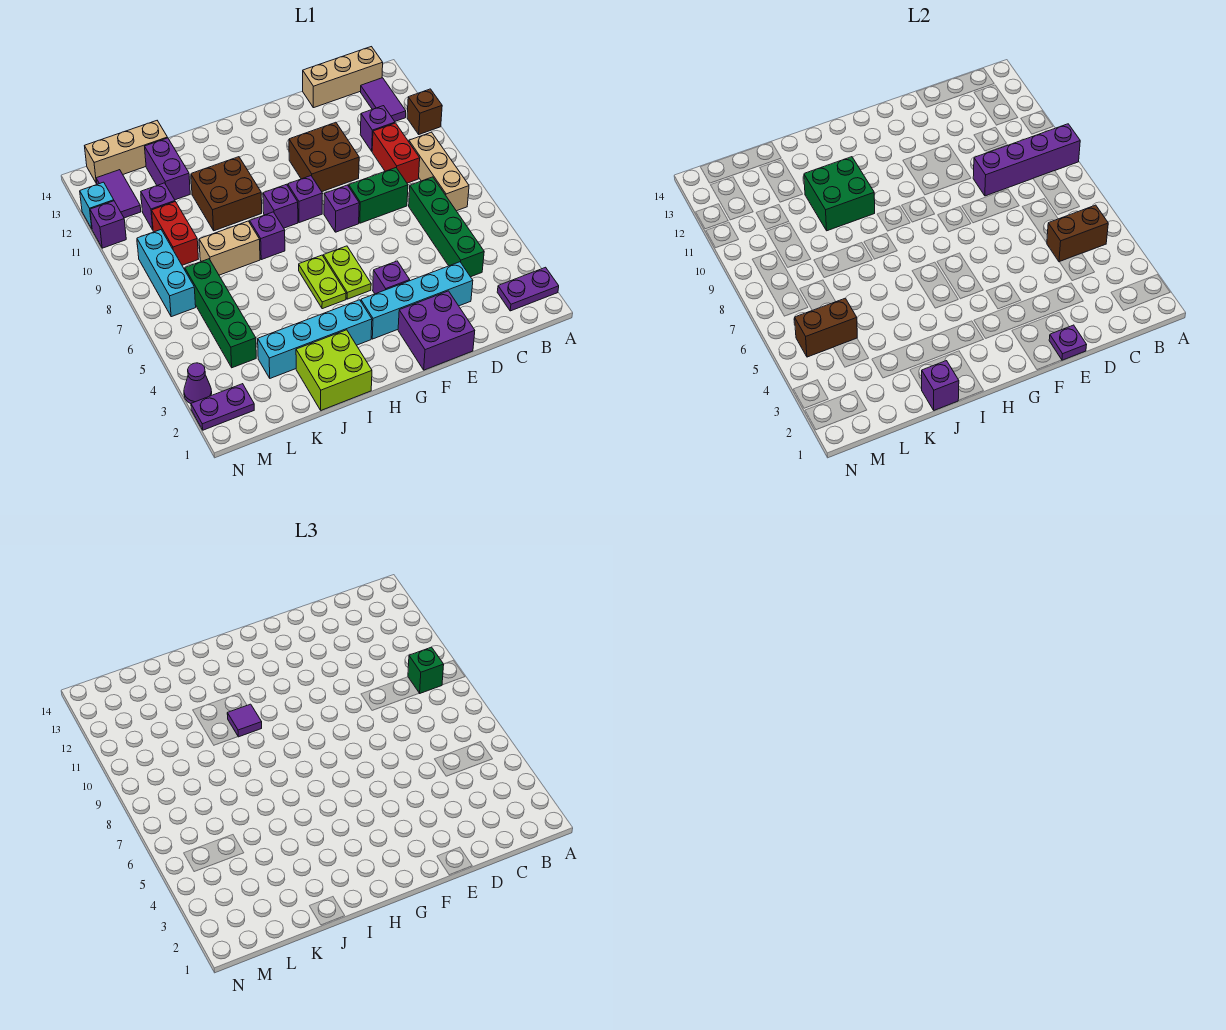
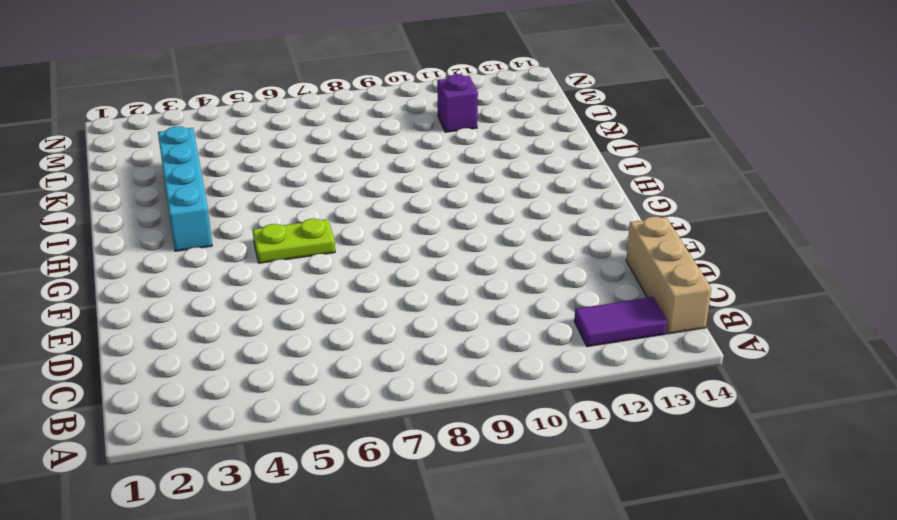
none -> purple 1x2 plate [497,267,559,311]
none -> brown 1x1 brick [407,89,442,134]
none -> tan 1x3 brick [409,132,469,211]
none -> green 1x4 brick [409,177,484,277]

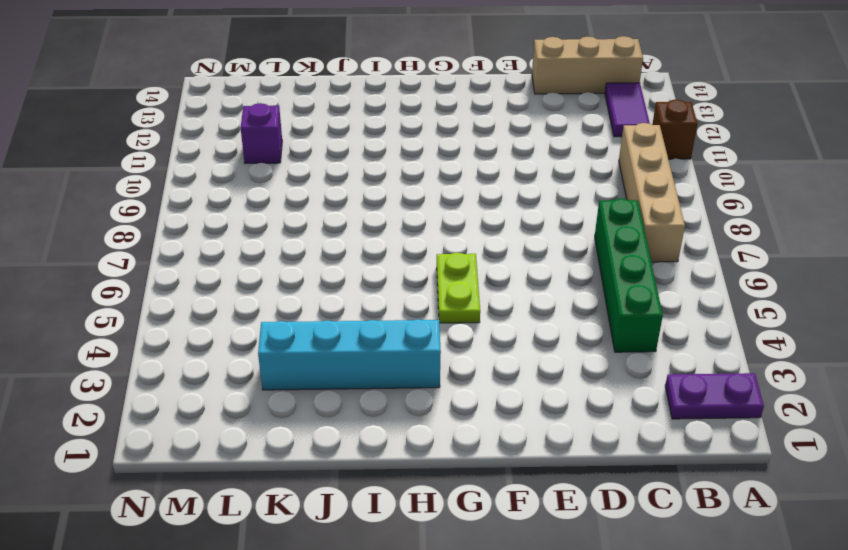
tan 1x4 brick [619,123,685,262] -> tan 1x3 brick [409,132,469,211]
none -> red 1x2 brick [372,123,420,183]
none -> purple 1x1 brick [360,106,395,151]
none -> cyan 1x4 brick [361,262,473,339]
none -> green 1x2 brick [349,168,408,223]

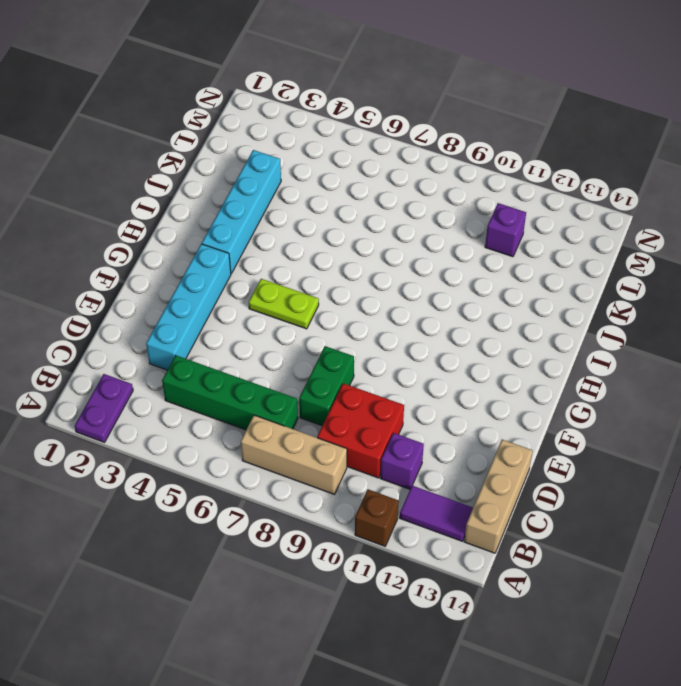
red 2x2 brick [317,383,404,478] -> red 1x2 brick [372,123,420,183]
none -> purple 2x2 brick [398,291,475,370]
none -> brown 2x2 brick [289,122,359,192]
none -> purple 1x1 brick [373,261,410,294]
none -> purple 1x1 brick [324,185,359,232]

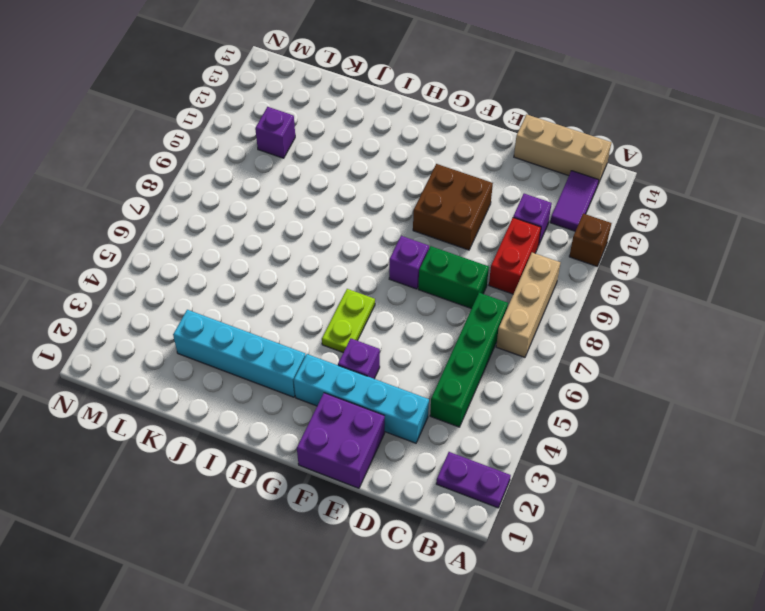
none -> purple 1x1 brick [288,176,323,223]
none -> lime 1x2 plate [299,255,346,309]
none -> purple 1x1 brick [263,184,298,228]
none -> lime 2x2 brick [296,330,372,410]

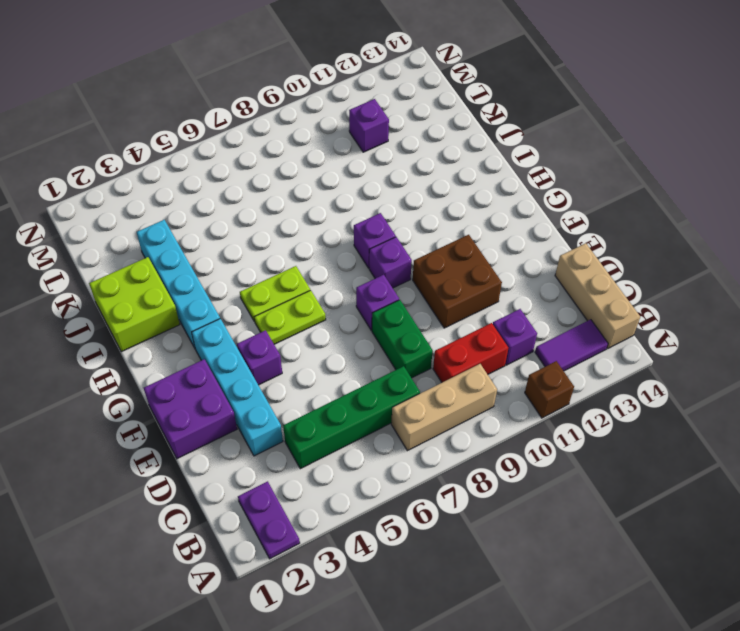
none -> purple 1x1 brick [250,212,285,260]
none -> brown 2x2 brick [191,157,262,231]
none -> tan 1x2 brick [199,221,260,275]
none -> purple 1x2 brick [145,138,190,200]

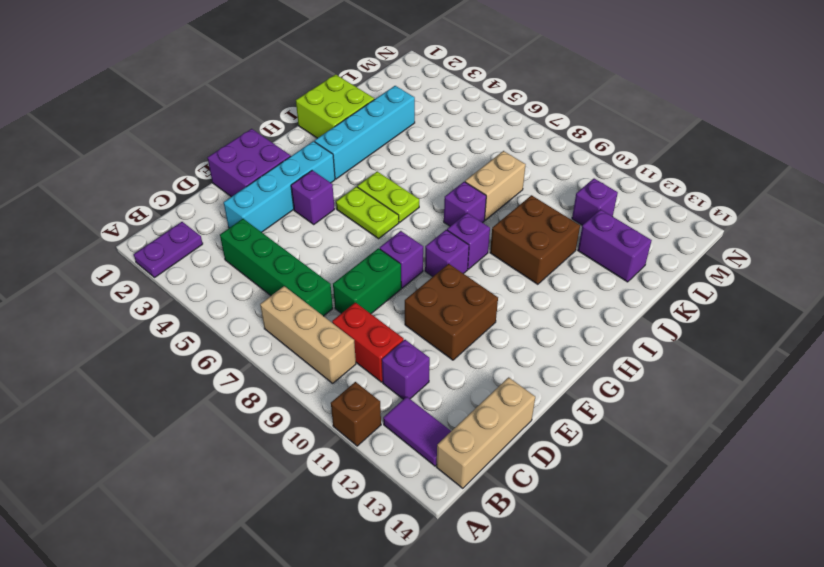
none -> tan 1x3 brick [85,121,168,184]
none -> green 1x4 brick [185,259,256,368]
none -> red 1x2 brick [152,202,198,265]
none -> purple 1x2 plate [191,384,254,430]

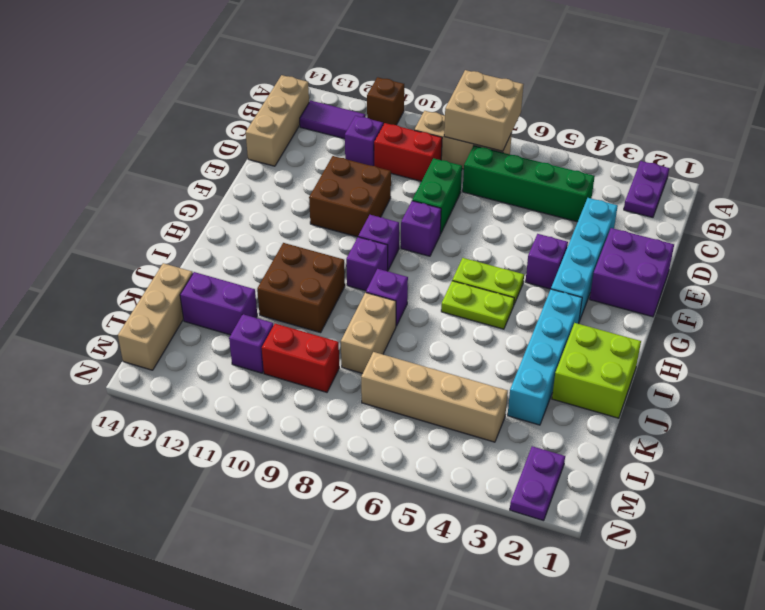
tan 2x2 brick [444,70,524,151] -> none
tan 1x4 brick [361,352,508,442] -> green 1x4 brick [185,259,256,368]
none -> cyan 1x3 brick [137,230,196,317]
none -> purple 1x2 tile [96,170,141,218]
none -> purple 1x1 cone [184,363,212,404]
none -> purple 1x1 brick [90,201,126,248]

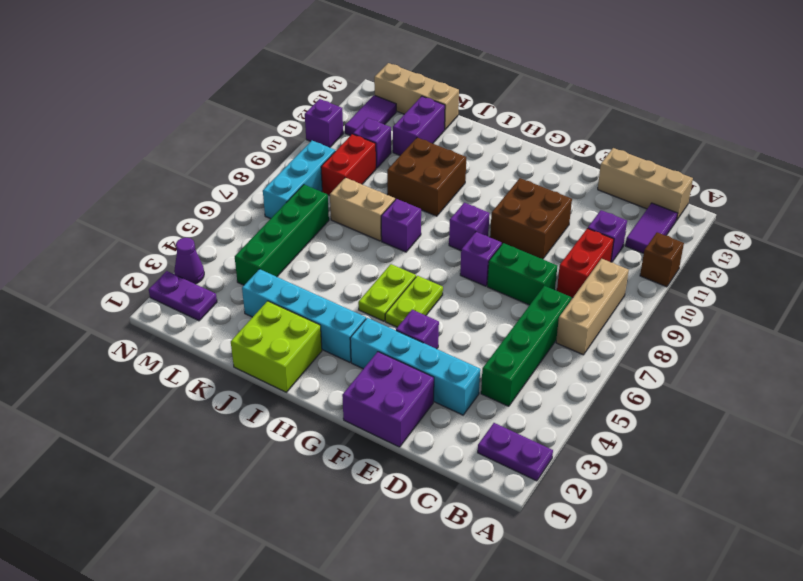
none -> purple 1x1 brick [263,184,298,228]
none -> cyan 1x1 brick [80,182,114,229]
none -> purple 1x4 brick [973,124,1080,196]
none -> brown 1x2 brick [1047,205,1108,262]

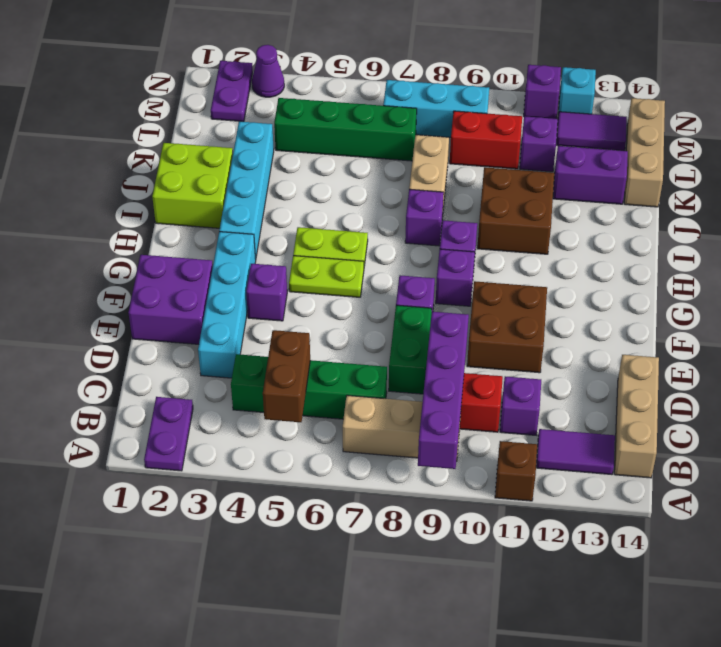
none -> purple 1x1 plate [1049,325,1086,360]
none -> green 2x2 brick [804,157,875,231]
none -> purple 1x1 brick [922,361,959,410]
none -> brown 1x2 brick [795,298,857,357]

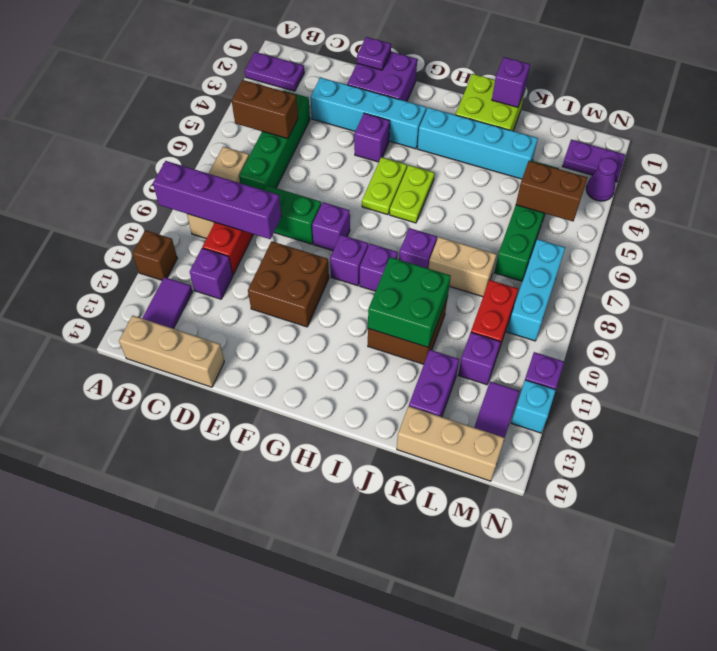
none -> green 1x1 brick [408,647,444,693]
none -> purple 1x1 tile [227,704,262,737]

